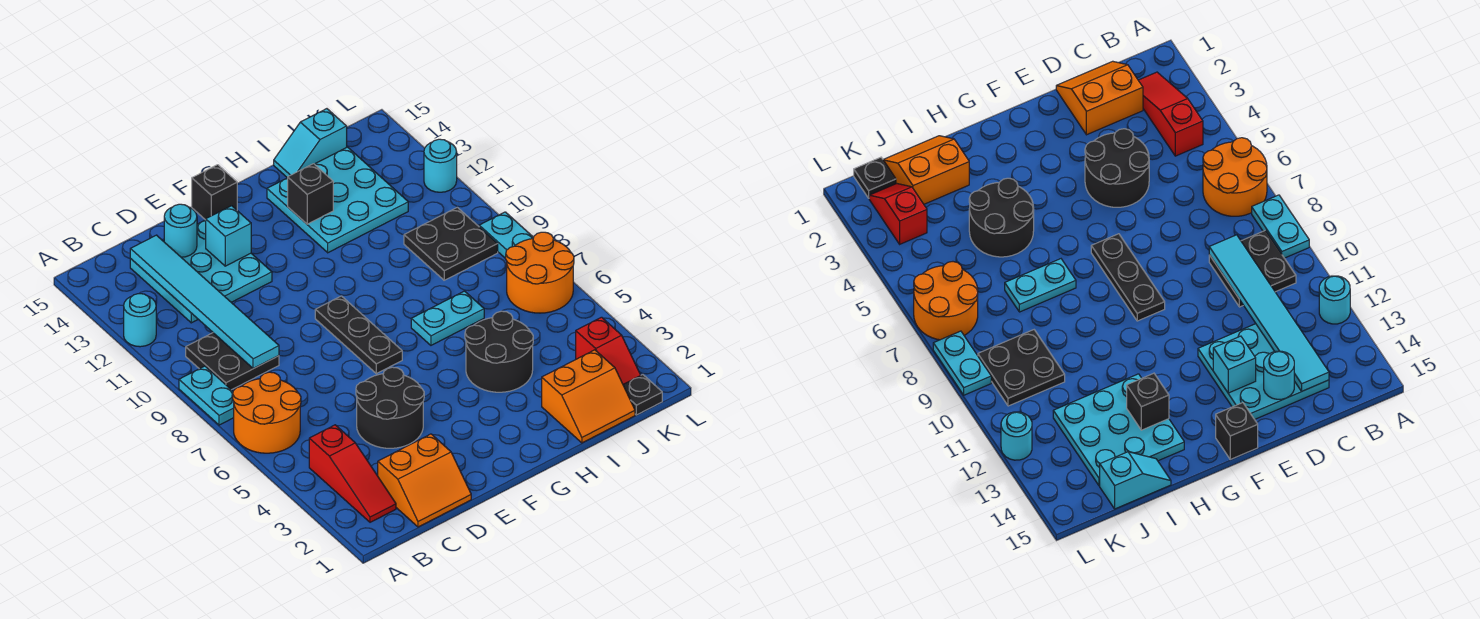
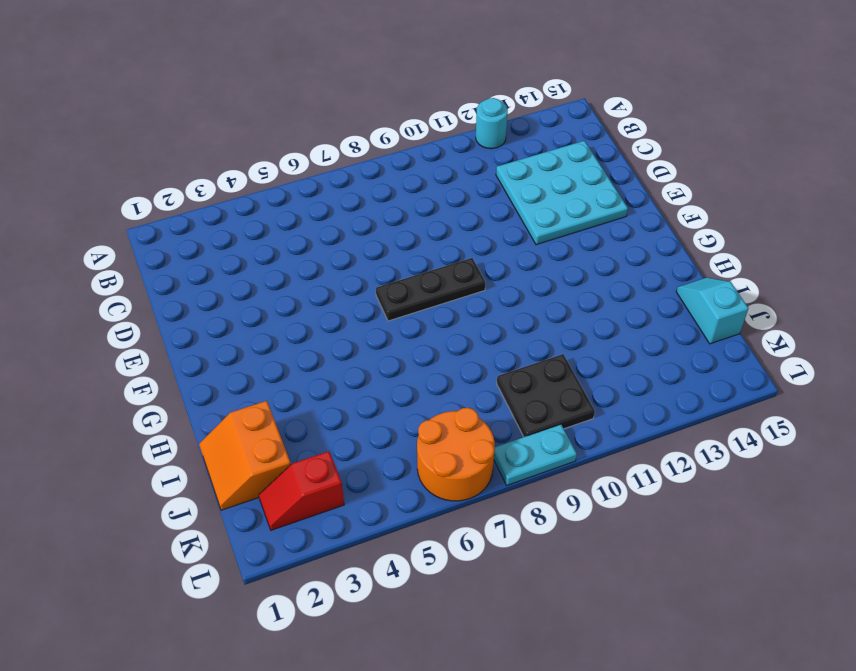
none -> orange 2x2 round brick [233,372,301,453]
none -> cyan 1x2 plate [179,366,234,425]
none -> red 1x3 slope [309,425,396,522]

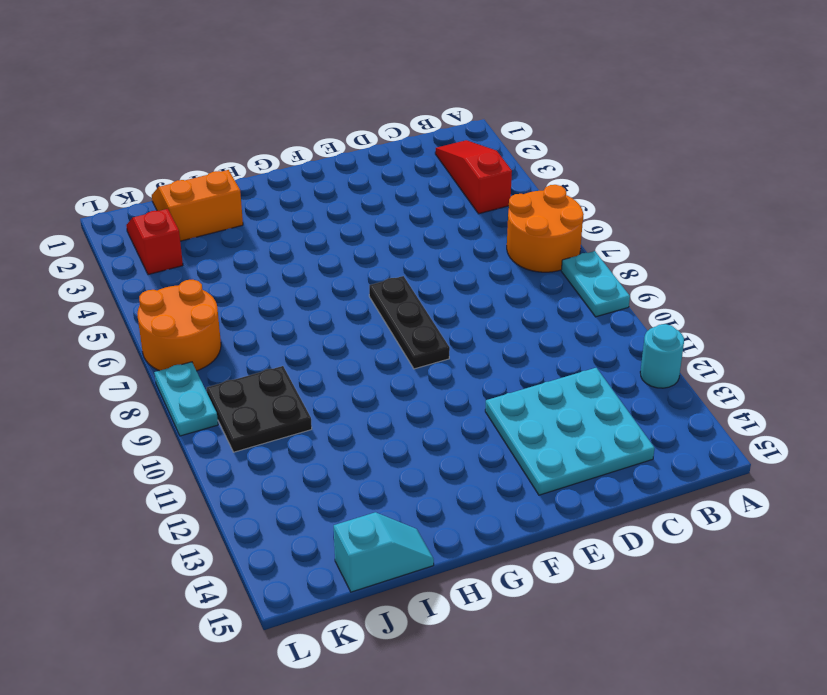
none -> black 2x2 plate [186,333,279,390]
none -> orange 2x2 slope [378,434,471,527]
none -> black 2x2 round brick [356,367,424,448]

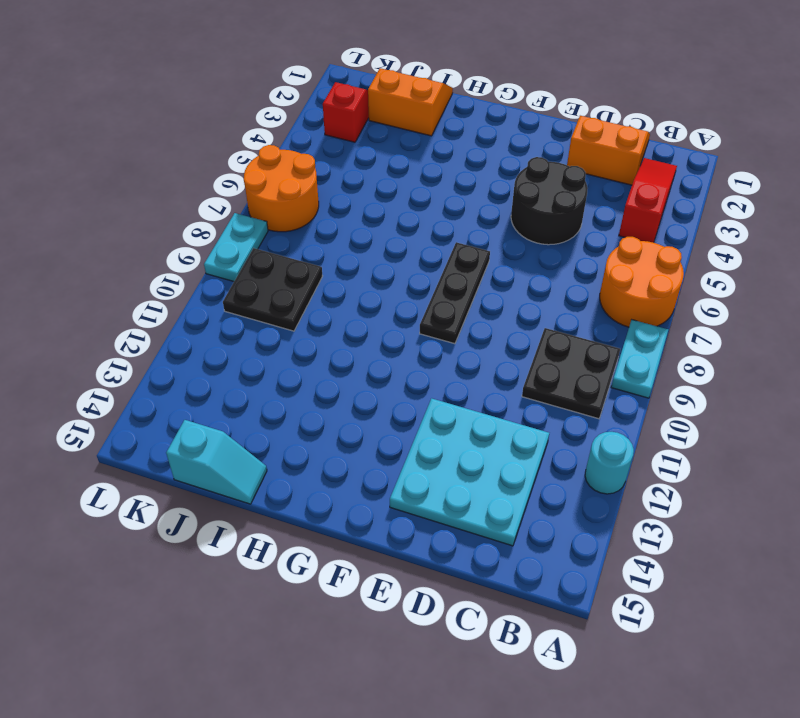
none -> black 1x1 brick [192,165,237,220]
none -> black 2x2 round brick [465,311,533,392]
none -> cyan 1x2 plate [411,291,484,345]

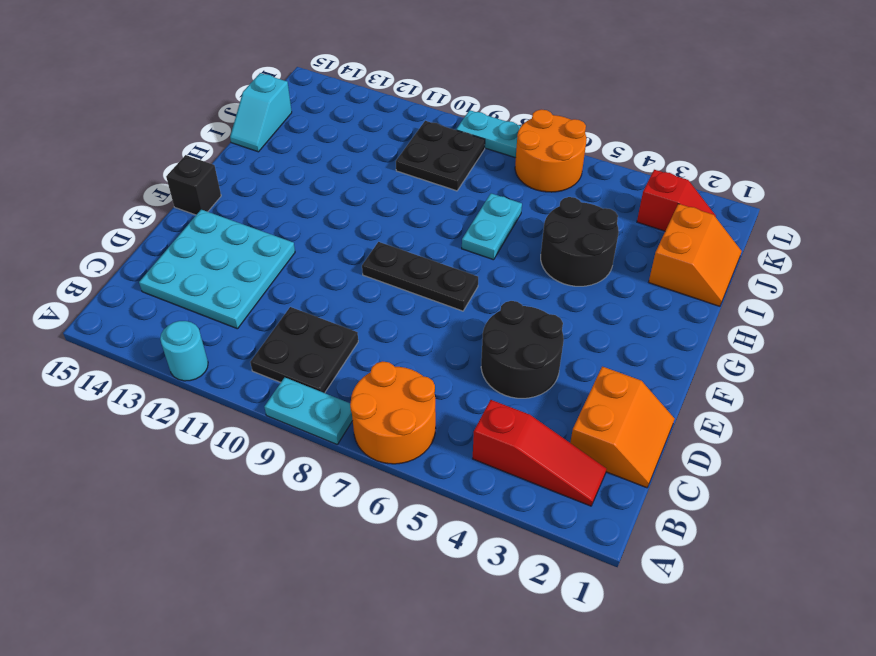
none -> cyan 3x3 plate [267,147,408,253]
none -> black 1x1 plate [623,375,662,415]
none -> cyan 1x1 round brick [424,139,457,192]

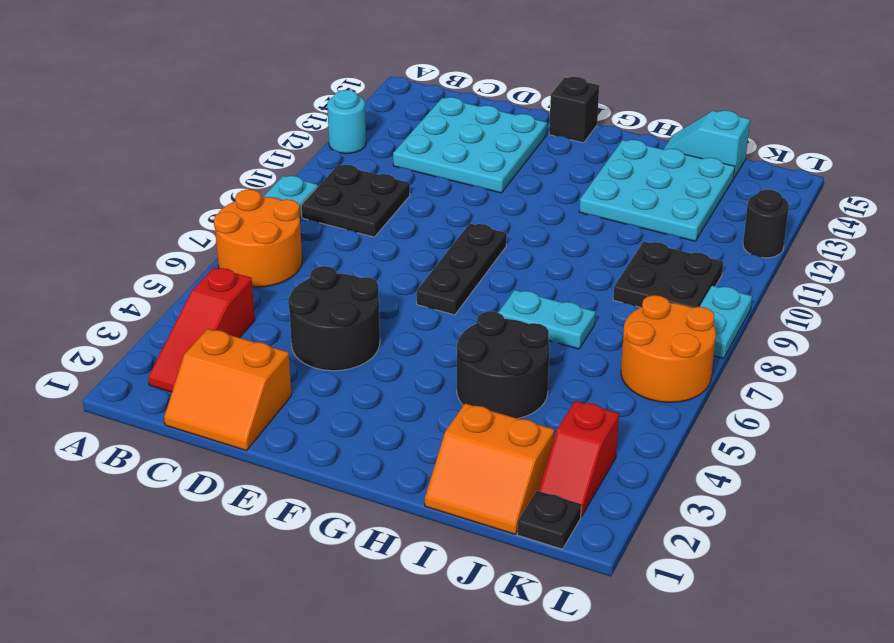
black 1x1 round brick [743,190,789,258] -> cyan 1x1 round brick [424,139,457,192]
none -> cyan 1x6 tile [130,235,279,369]
none -> cyan 1x1 round brick [164,204,197,257]
none -> cyan 1x1 brick [206,206,251,266]

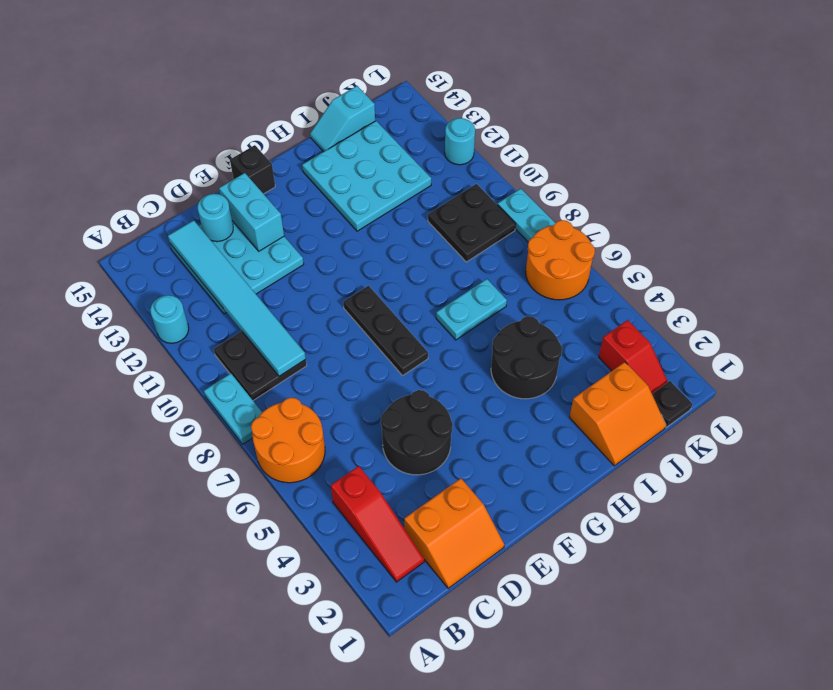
cyan 1x2 brick [219,173,284,251] -> cyan 1x1 brick [206,206,251,266]
none -> black 1x1 brick [288,164,333,224]

